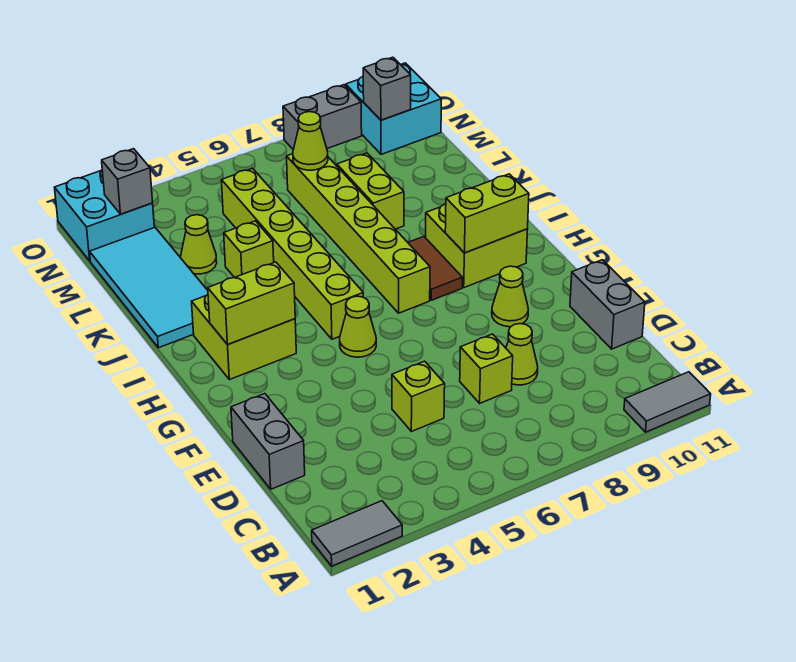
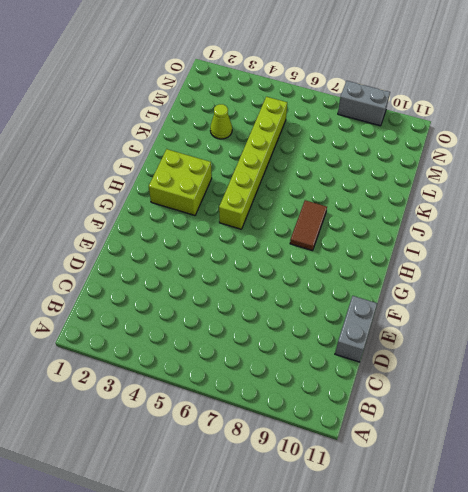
none -> grey 1x2 tile [312,501,402,566]
none -> grey 1x2 tile [624,372,711,432]
none -> grey 1x2 brick [231,394,305,489]

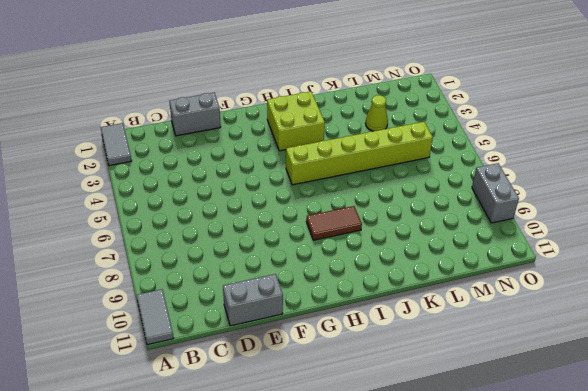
none -> lime 1x1 brick [392,361,445,431]
none -> lime 1x1 brick [460,334,513,403]
none -> lime 1x1 cone [506,324,538,385]

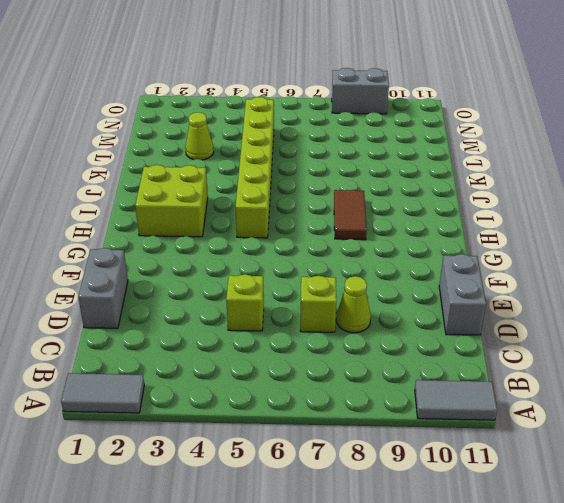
none -> lime 1x1 cone [492,266,528,327]
none -> lime 1x1 cone [340,296,376,357]
none -> lime 1x6 brick [287,154,430,313]

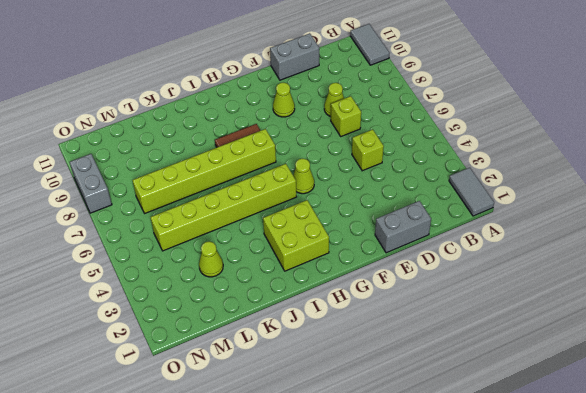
none -> lime 2x2 brick [426,204,528,288]
none -> cyan 2x4 tile [90,227,208,348]
none -> lime 1x1 brick [224,221,274,277]

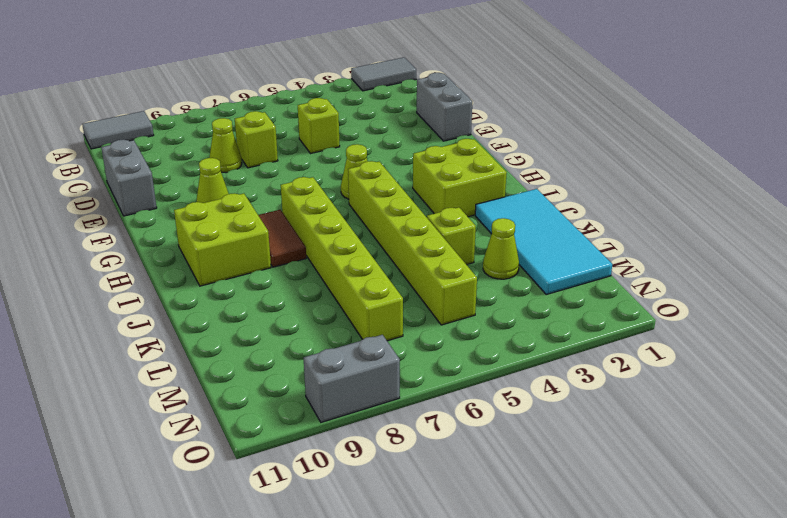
none -> lime 1x2 brick [337,153,404,229]
none -> cyan 2x2 brick [55,170,154,261]
none -> cyan 2x2 brick [346,63,441,154]

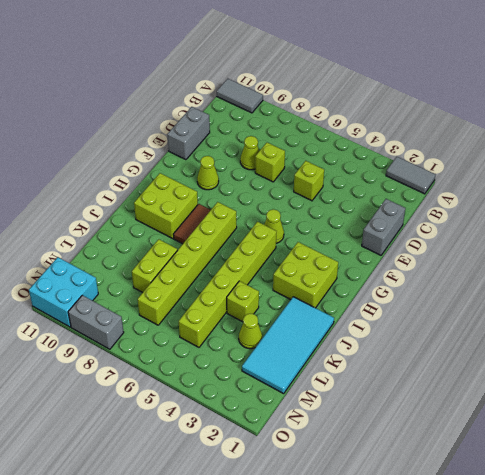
none -> cyan 2x2 brick [55,170,154,261]
none -> lime 1x2 brick [208,262,295,345]
none -> lime 1x2 brick [445,174,529,253]

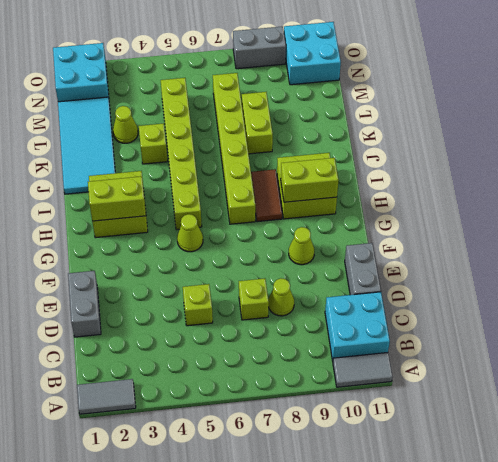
cyan 2x2 brick [325,292,390,361] -> none
none -> lime 1x1 cone [293,112,328,170]
none -> grey 1x1 brick [102,149,153,214]
none -> grey 1x1 brick [363,57,411,120]

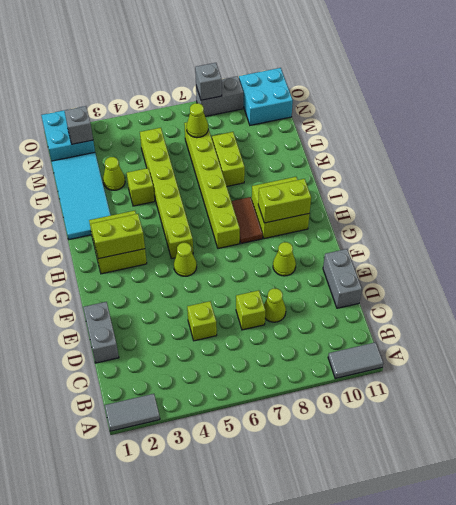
grey 1x1 brick [195,63,222,100] -> grey 1x1 brick moved to [363,57,411,120]

